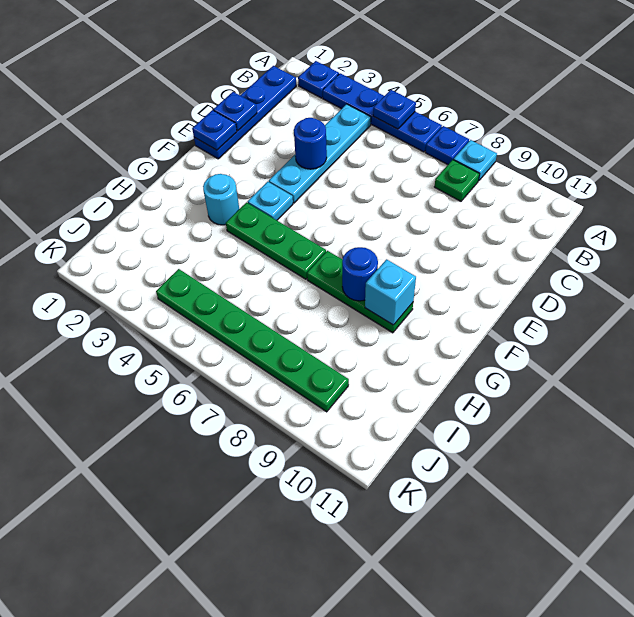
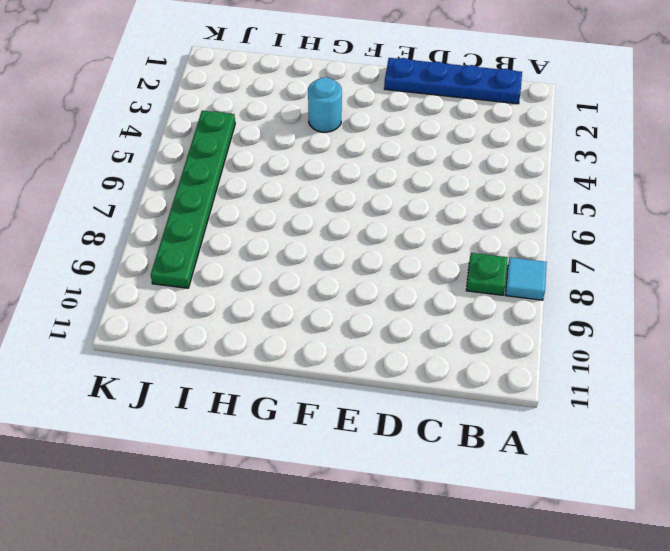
cyan 1x1 tile [505,257,547,300] -> cyan 1x1 plate [454,140,497,181]
none -> blue 1x1 plate [298,61,339,98]
none -> blue 1x4 plate [323,73,442,152]
none -> blue 1x1 plate [425,126,469,165]

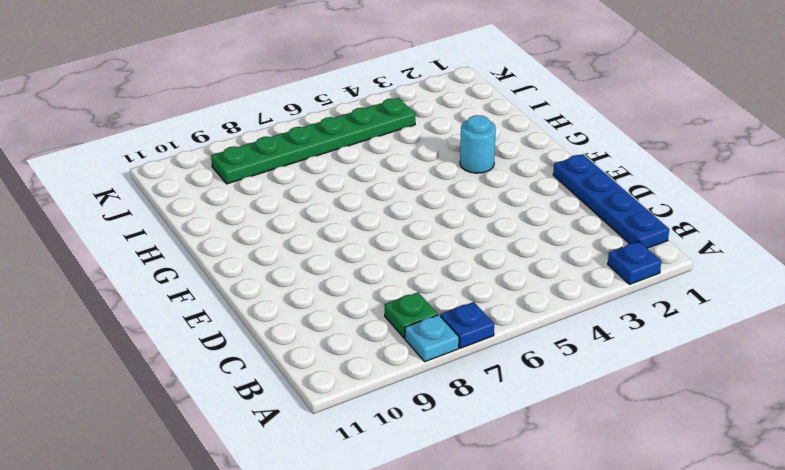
none -> blue 1x4 plate [323,73,442,152]
none -> cyan 1x4 plate [269,104,371,203]
none -> cyan 1x1 plate [248,182,293,220]

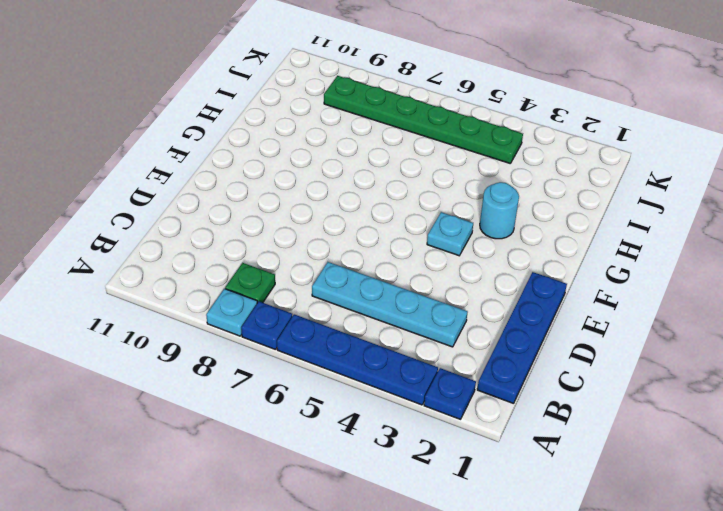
cyan 1x4 plate [312,262,468,347] -> cyan 1x4 plate turned to [269,104,371,203]
none -> green 1x3 plate [226,203,326,279]
none -> green 1x3 plate [307,251,413,333]
none -> blue 1x1 plate [373,90,416,129]

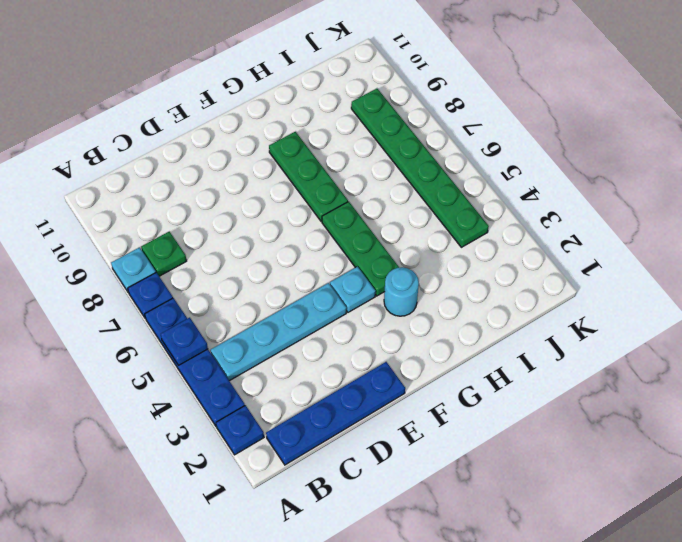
none -> blue 1x1 plate [213,92,257,131]
none -> blue 1x1 round brick [294,118,327,169]
none -> blue 1x1 plate [192,110,237,150]

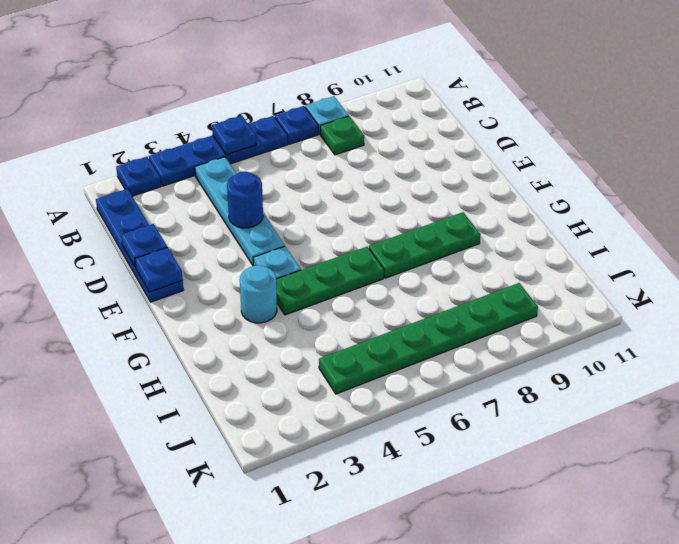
none -> blue 1x1 round brick [342,247,378,301]
none -> cyan 1x1 brick [365,259,416,325]

